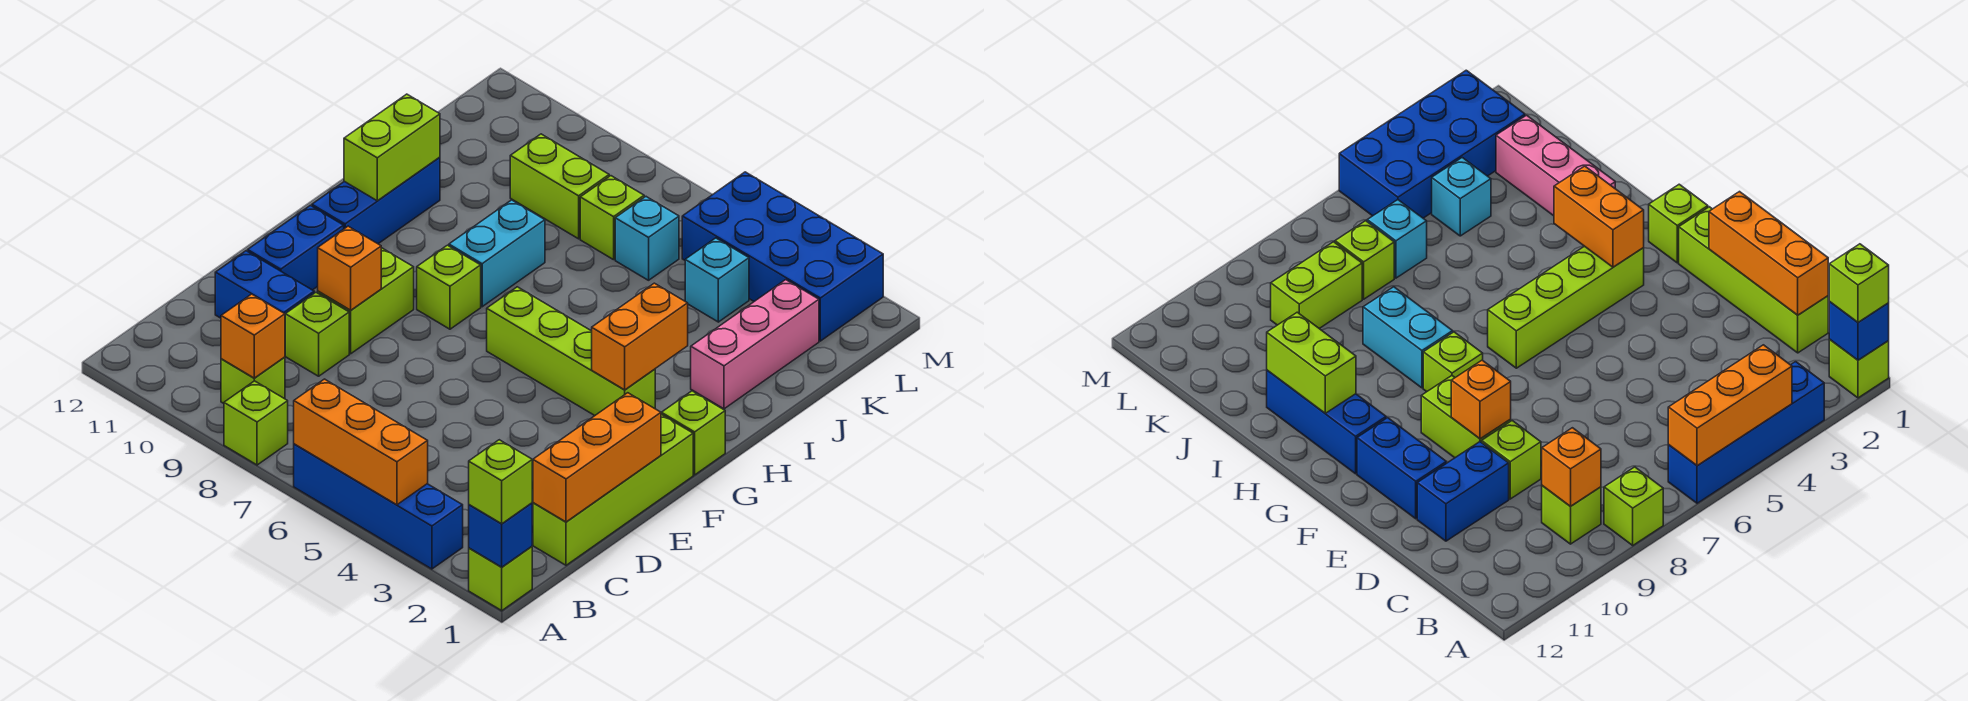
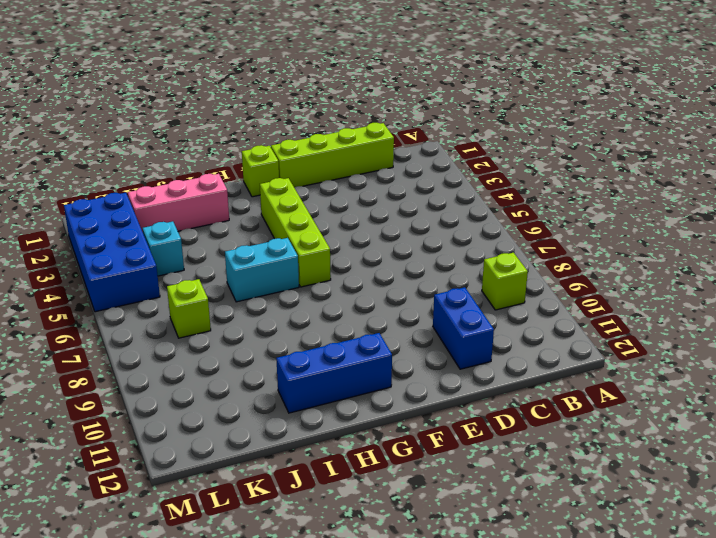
cyan 1x2 brick [225,238,299,302] -> cyan 1x2 brick moved to [449,200,545,307]
none -> lime 1x1 brick [469,547,532,611]
none -> blue 1x4 brick [294,444,463,569]
none -> lime 1x1 brick [224,381,288,465]

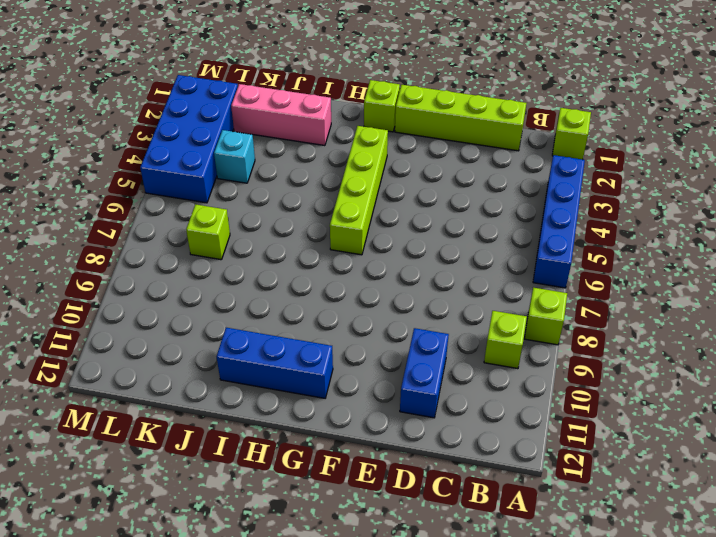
none -> lime 1x1 brick [285,293,349,376]
none -> lime 1x2 brick [318,248,414,354]
none -> blue 1x2 brick [248,205,344,290]

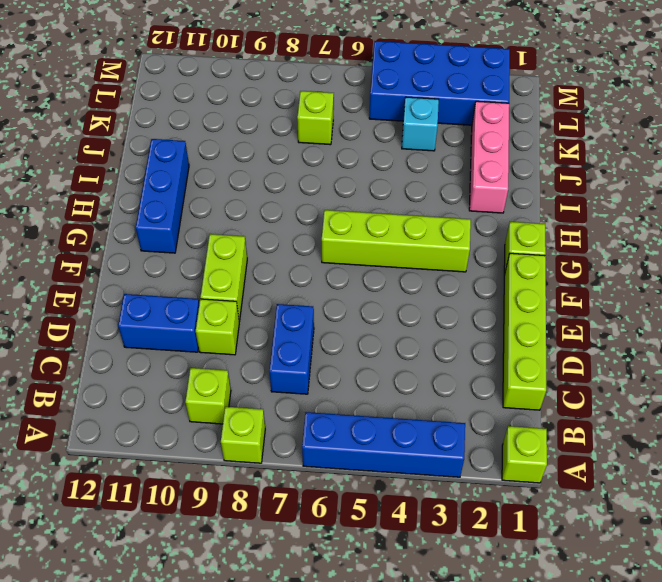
blue 1x2 brick [269,304,314,394] -> blue 1x2 brick moved to [248,205,344,290]
none -> lime 1x1 brick [417,245,481,329]
none -> cyan 1x2 brick [449,200,545,307]
none -> cyan 1x1 brick [615,197,679,280]

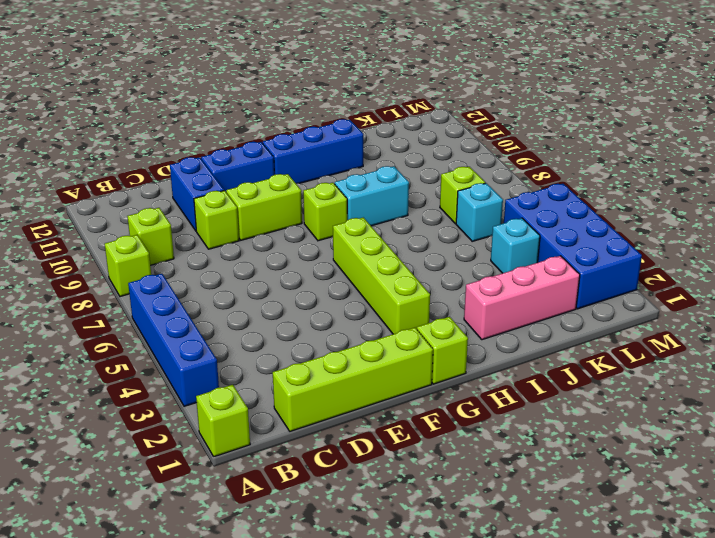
none -> lime 1x2 brick [510,134,609,239]
none -> blue 1x1 brick [469,503,532,567]
none -> orange 1x3 brick [294,379,428,505]

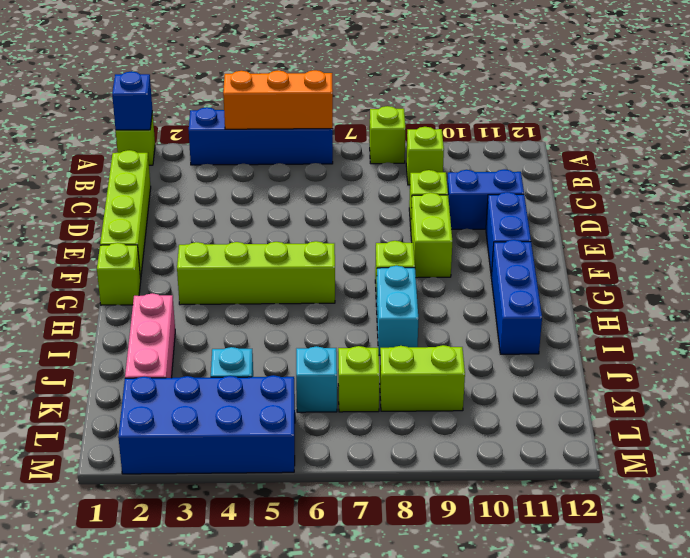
none -> orange 1x1 brick [221,294,285,378]
none -> orange 1x3 brick [533,393,661,522]
none -> orange 1x1 brick [318,226,381,310]

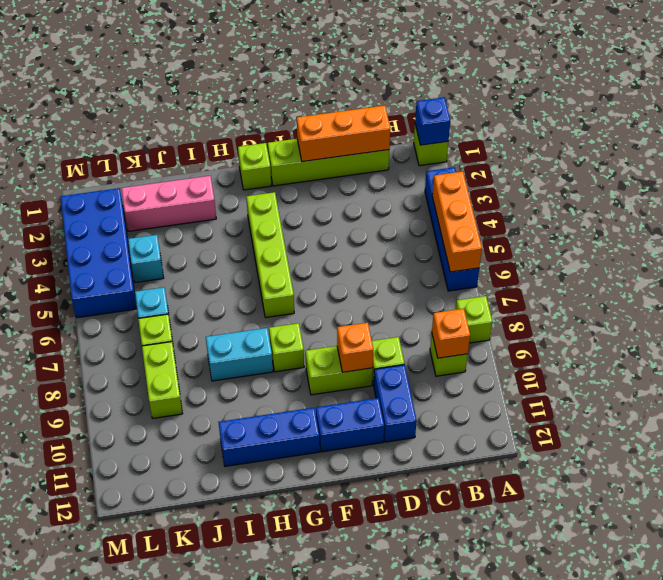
none -> orange 1x2 brick [592,283,688,390]
none -> lime 1x2 brick [344,94,440,201]
none -> lime 1x1 brick [469,440,532,524]

